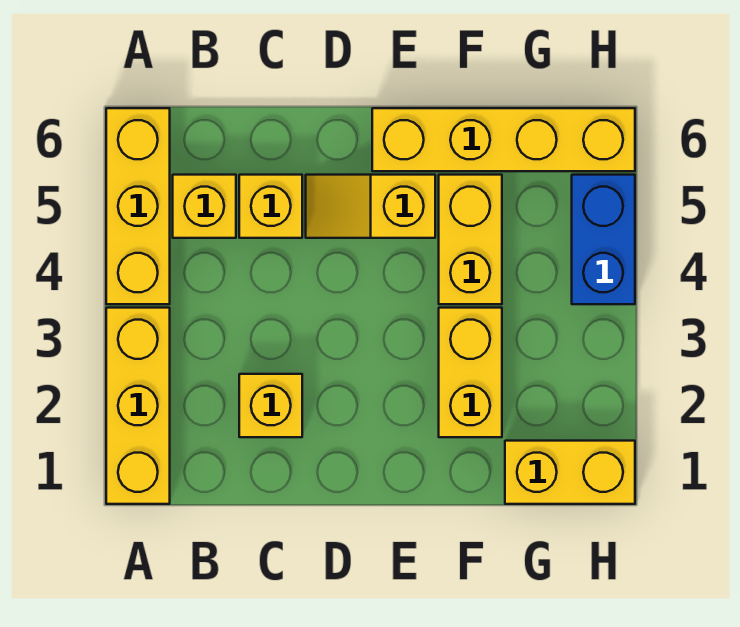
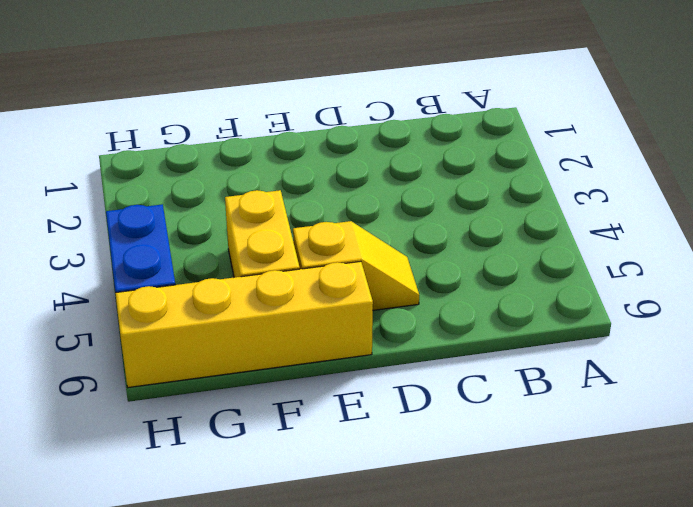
none -> yellow 1x3 brick [106,308,170,504]
none -> yellow 1x3 brick [106,108,170,304]

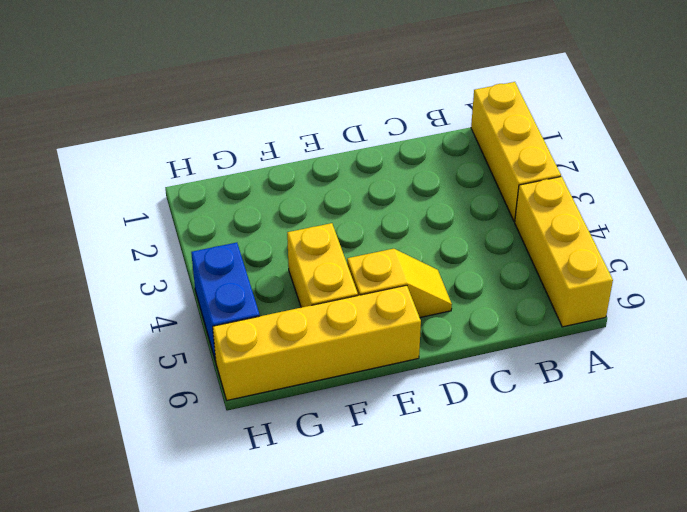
none -> yellow 1x1 brick [173,175,236,238]
none -> yellow 1x1 brick [239,374,302,437]

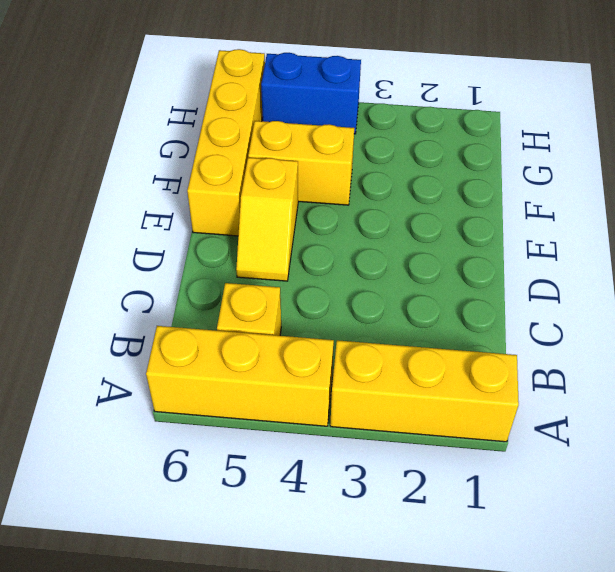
none -> yellow 1x1 brick [239,374,302,437]
none -> yellow 1x1 brick [239,175,302,238]

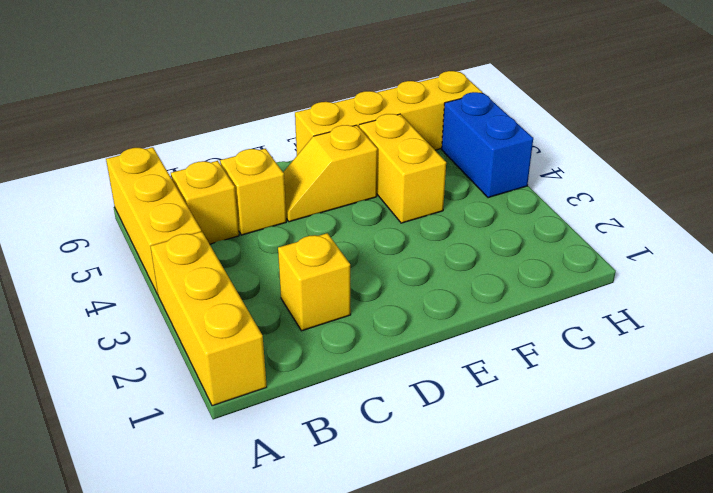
none -> yellow 1x2 brick [439,308,502,437]
none -> yellow 1x2 brick [505,441,635,504]

